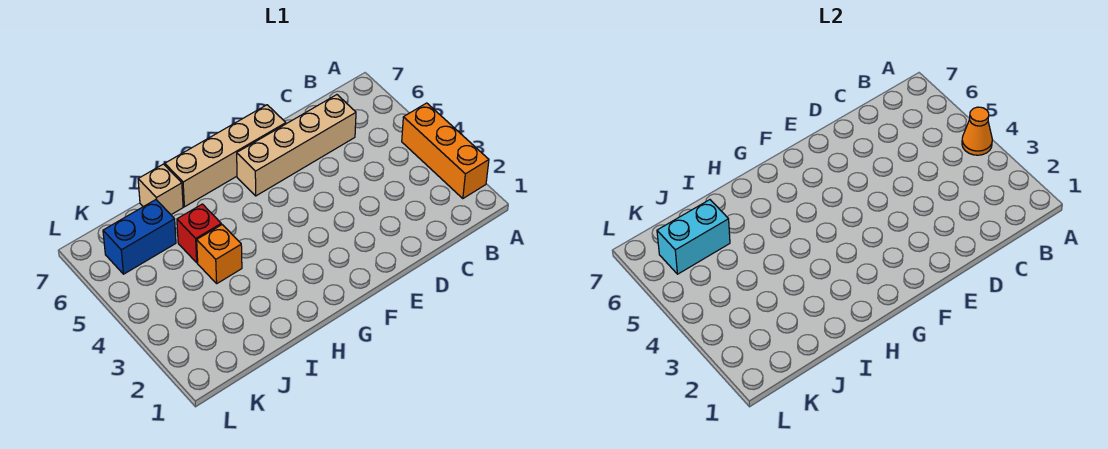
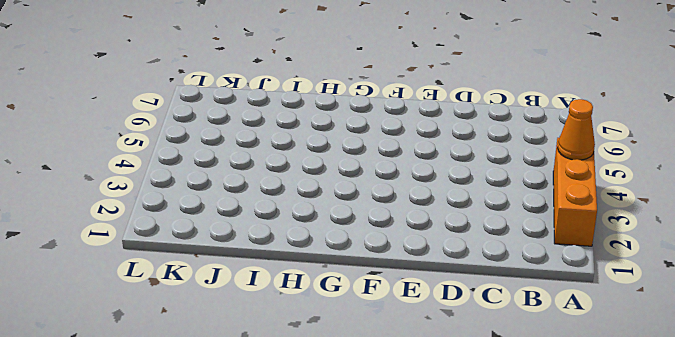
none -> tan 1x4 brick [237,95,356,196]
none -> tan 1x4 brick [165,105,286,207]

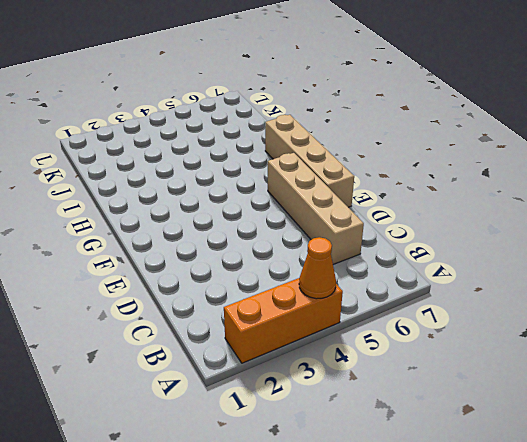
none -> orange 1x1 brick [197,225,242,283]
none -> red 1x1 brick [177,204,221,263]

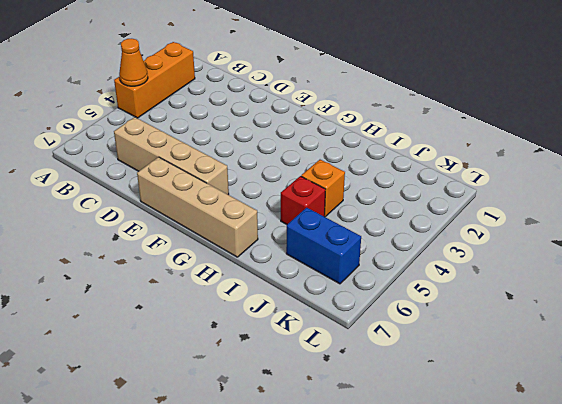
none -> tan 1x1 brick [138,164,183,215]
none -> cyan 1x2 brick [657,200,730,274]

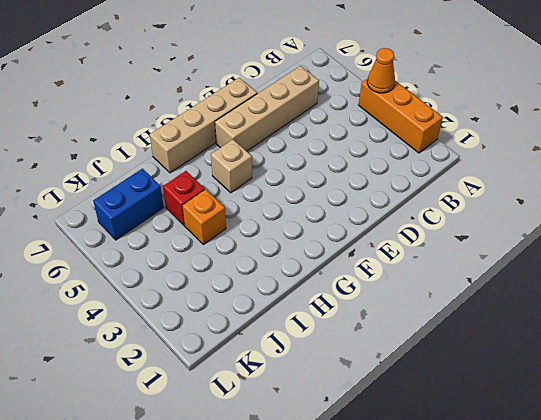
tan 1x1 brick [211,140,252,193] -> tan 1x1 brick moved to [138,164,183,215]
none -> cyan 1x2 brick [657,200,730,274]

